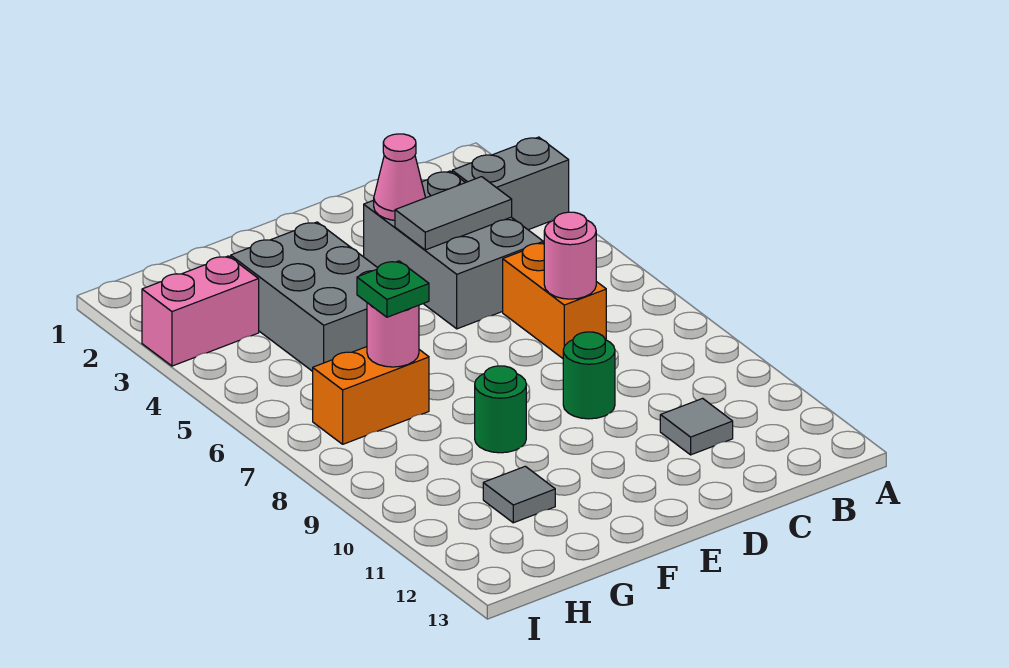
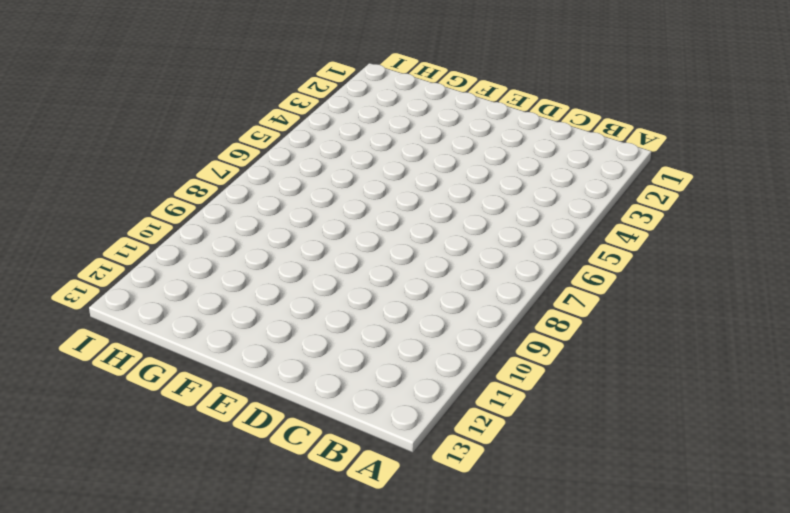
none -> grey 1x2 brick [452,137,569,230]
none -> grey 2x3 brick [364,171,543,329]
none -> orange 1x2 brick [503,243,606,358]

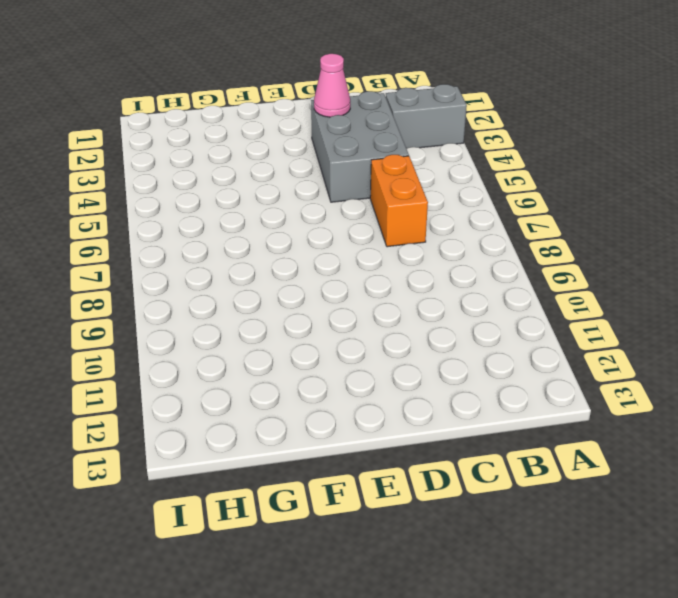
none -> grey 1x1 tile [660,398,733,455]
none -> green 1x1 round brick [563,332,615,419]
none -> grey 2x3 brick [231,222,377,371]

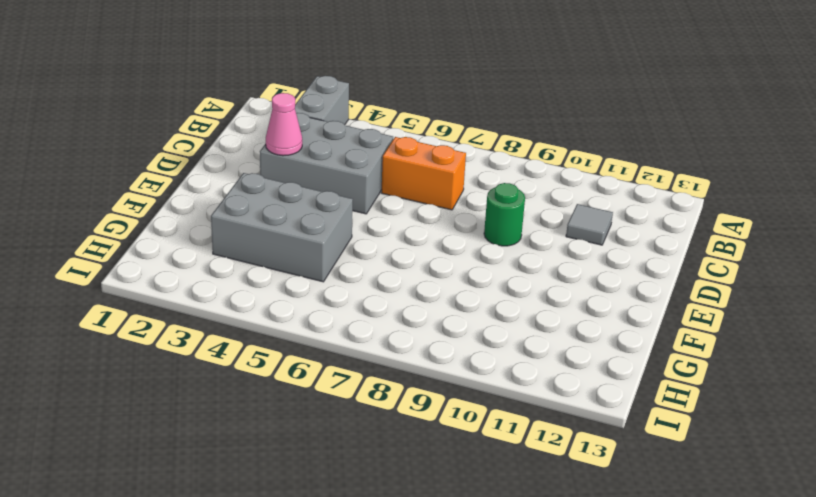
none -> green 1x1 round brick [475,366,526,453]
none -> orange 1x2 brick [313,347,429,444]
none -> grey 1x1 tile [483,466,555,523]

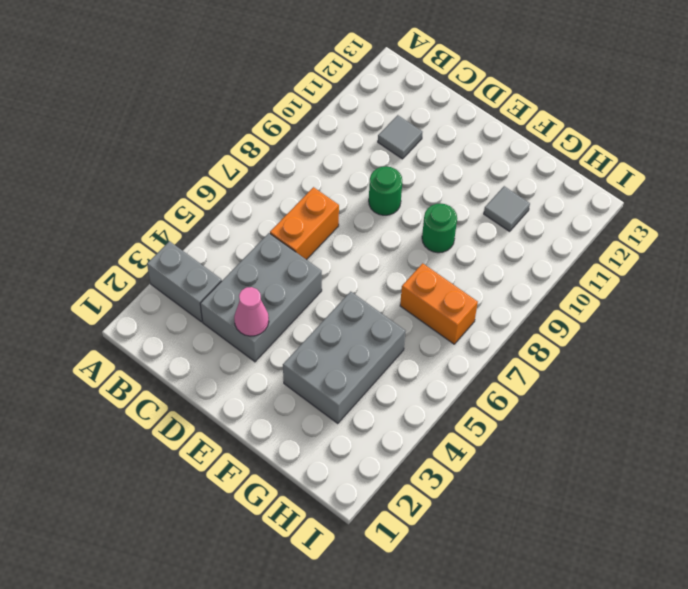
none -> pink 1x2 brick [142,256,259,366]
none -> grey 1x2 tile [395,177,512,250]
none -> pink 1x1 round brick [544,212,596,299]

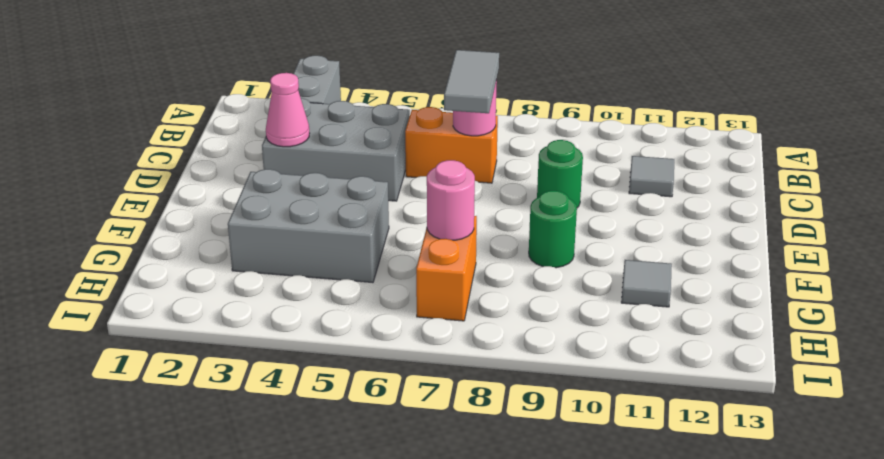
grey 1x2 tile [444,50,499,113] -> grey 1x2 tile moved to [395,177,512,250]
none -> pink 1x2 brick [142,256,259,366]
none -> green 1x1 plate [357,261,429,317]

